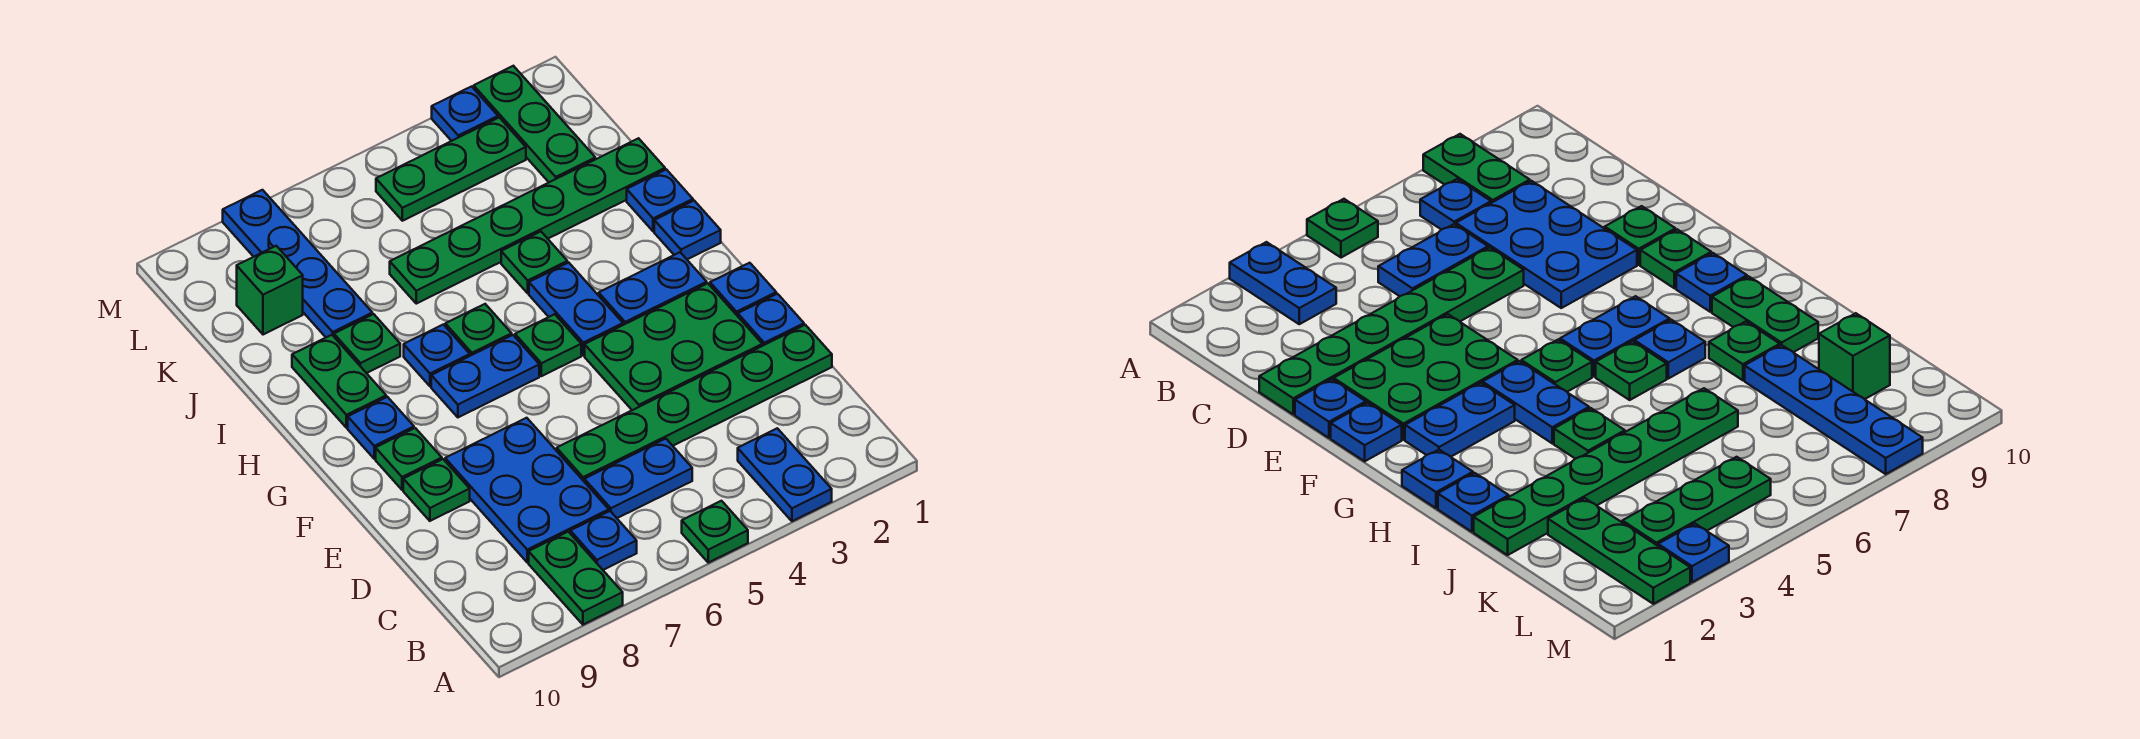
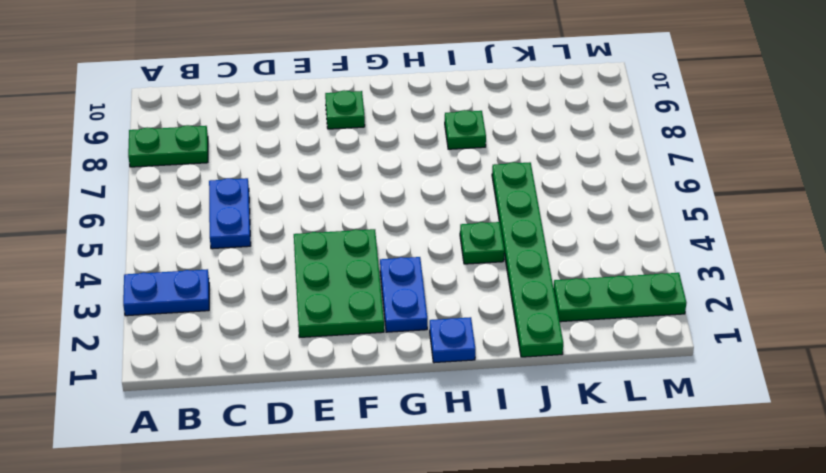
none -> green 1x1 plate [682,501,748,563]
none -> blue 1x1 plate [570,511,637,570]
none -> blue 2x3 plate [445,418,609,562]
none -> green 1x6 plate [557,325,832,481]

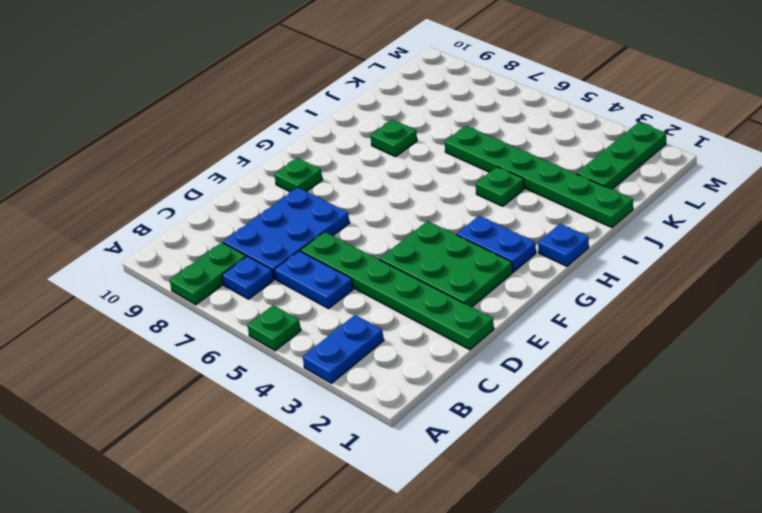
none -> blue 1x1 plate [738,294,804,346]
none -> green 1x1 plate [403,459,470,521]
none -> blue 1x1 plate [710,263,776,316]
none -> blue 1x2 plate [529,263,623,355]

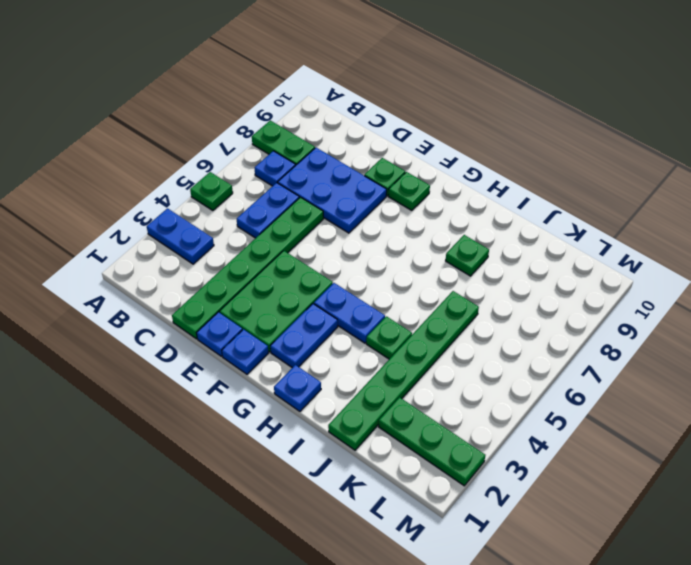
none -> green 1x1 plate [515,314,581,376]
none -> blue 1x2 plate [431,335,539,417]
none -> blue 1x1 plate [348,397,414,459]
none -> green 1x1 plate [445,304,512,356]

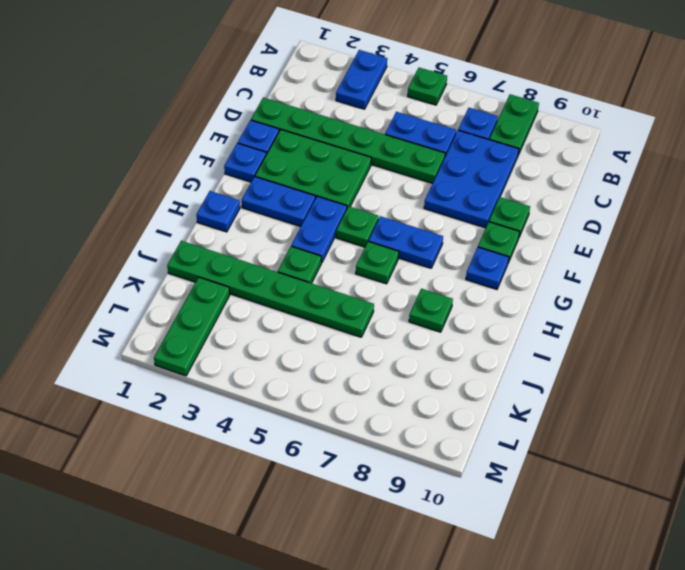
none -> blue 1x1 plate [404,325,470,386]
none -> green 1x2 plate [292,335,386,428]
none -> blue 1x1 plate [627,169,693,231]
none -> blue 1x4 plate [223,190,372,337]

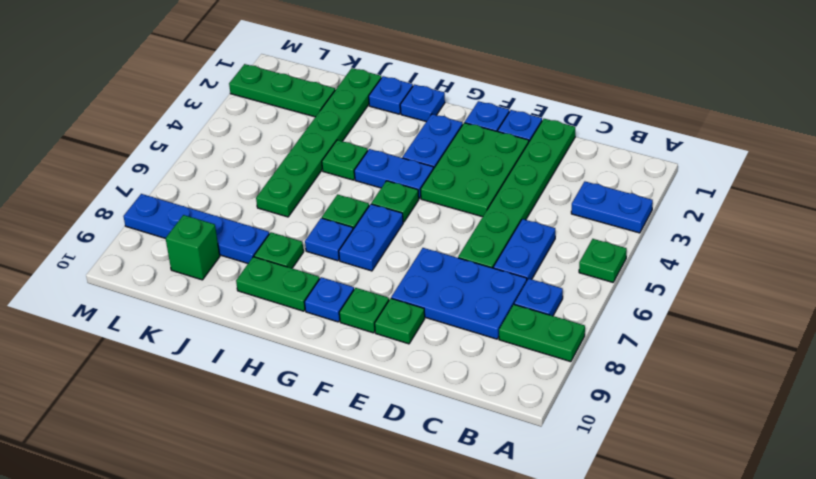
none -> green 1x3 plate [376,118,526,221]
none -> blue 1x1 plate [432,87,498,141]

